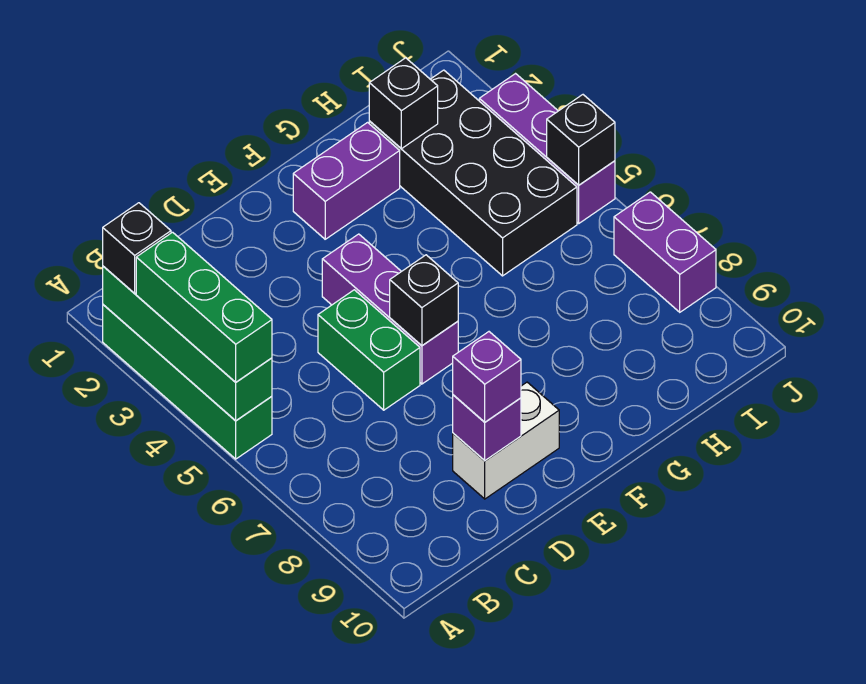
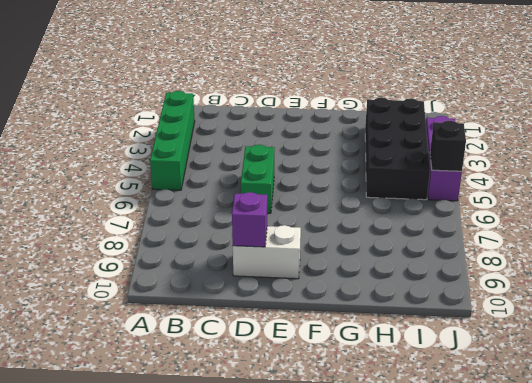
none -> purple 1x3 brick [322,234,458,384]
none -> purple 1x2 brick [293,123,400,239]
none -> purple 1x2 brick [614,192,716,312]

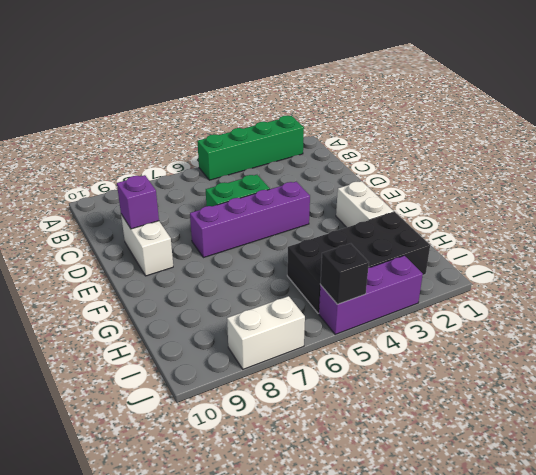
purple 1x4 brick [190,182,310,258] -> purple 1x3 brick [322,234,458,384]
white 1x2 brick [336,181,394,227] -> purple 1x2 brick [293,123,400,239]
white 1x2 brick [227,296,305,369] -> purple 1x2 brick [614,192,716,312]
none -> green 1x4 brick [103,266,272,421]
none -> black 1x1 brick [390,255,458,346]
none -> black 1x1 brick [369,58,438,149]

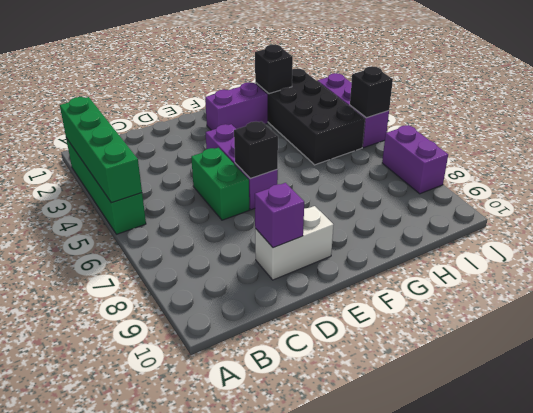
none -> black 1x1 brick [103,203,171,293]
none -> green 1x3 brick [136,232,272,382]
none -> purple 1x1 brick [453,332,521,422]

